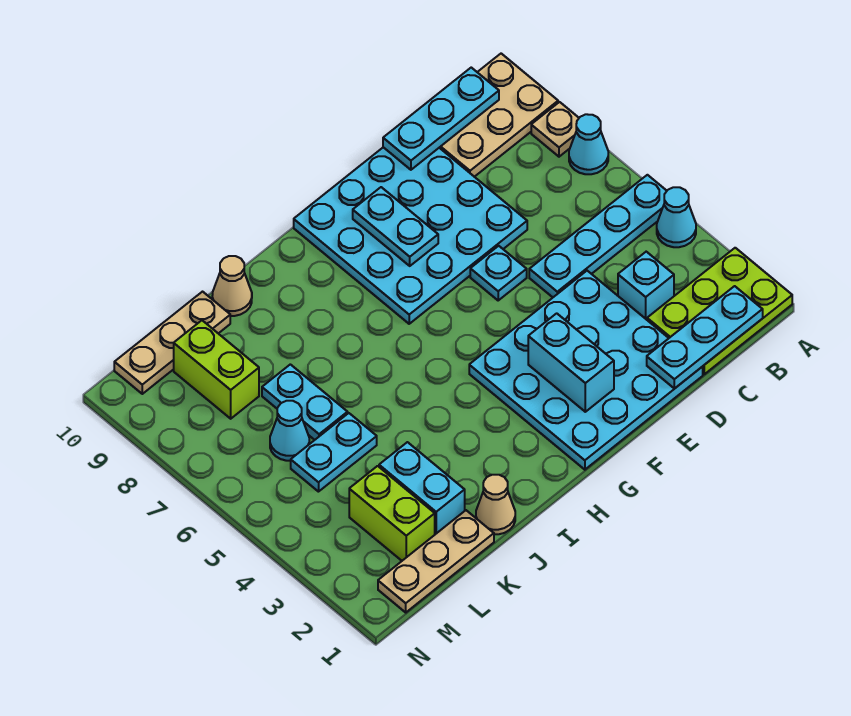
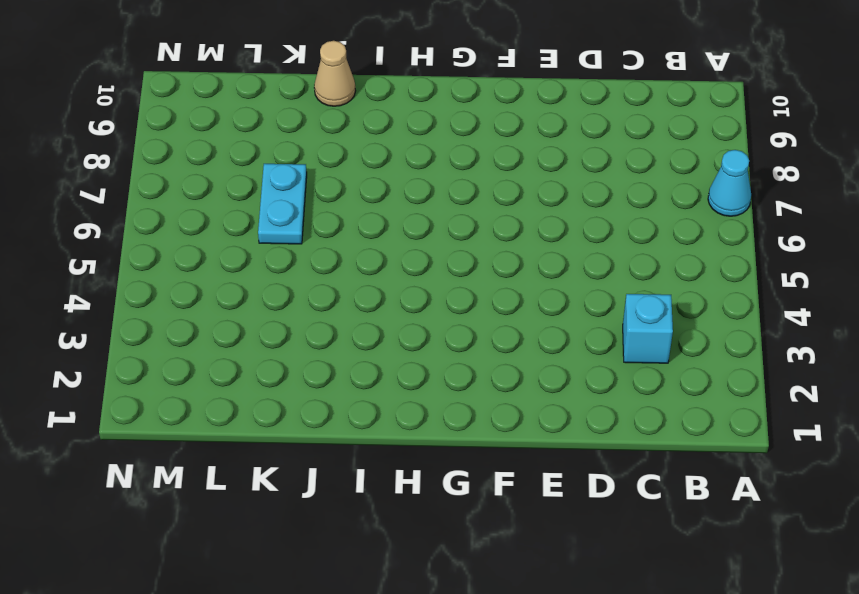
none -> lime 2x3 plate [647,248,792,374]
none -> cyan 1x1 cone [657,187,696,247]
none -> cyan 1x4 plate [529,175,667,297]

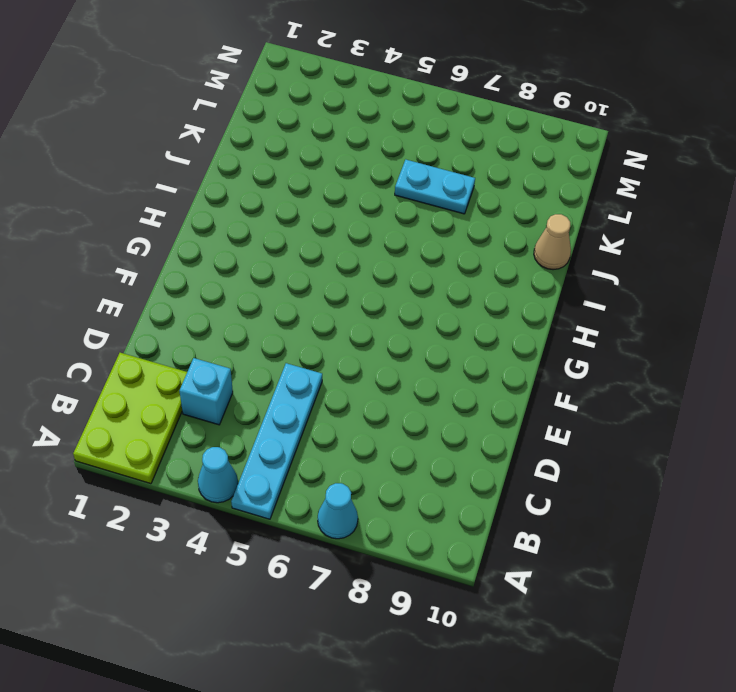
none -> tan 1x1 plate [531,102,579,157]
none -> tan 2x3 plate [439,54,558,177]
none -> cyan 4x4 plate [469,271,703,470]

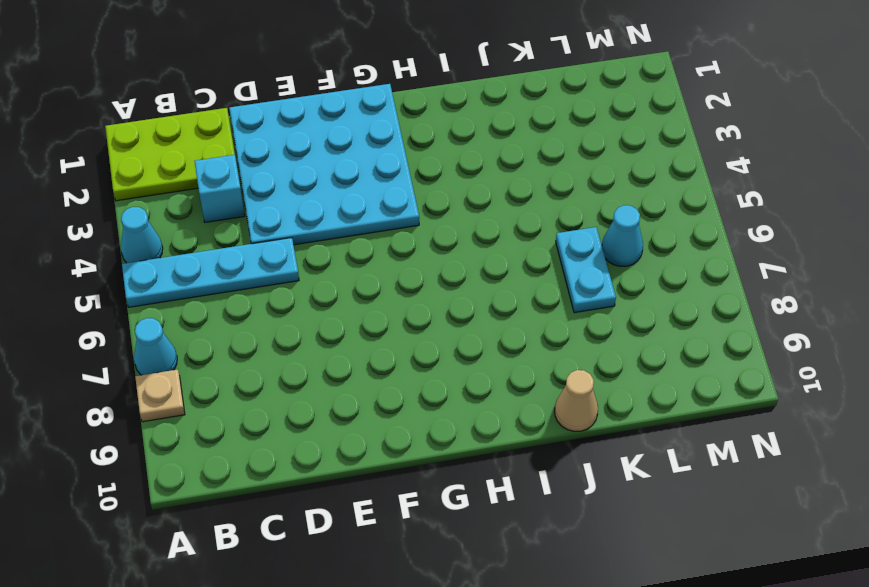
none -> tan 2x3 plate [439,54,558,177]
none -> cyan 4x4 plate [294,147,527,324]
none -> cyan 1x1 plate [470,246,527,300]

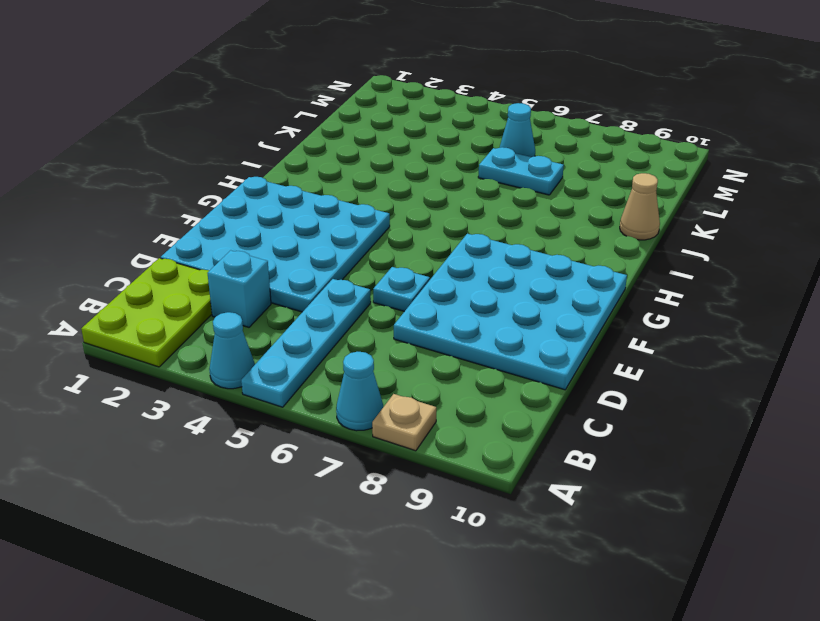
none -> tan 2x3 plate [439,54,558,177]
none -> tan 1x1 cone [476,475,515,534]
none -> tan 1x3 plate [378,510,494,612]

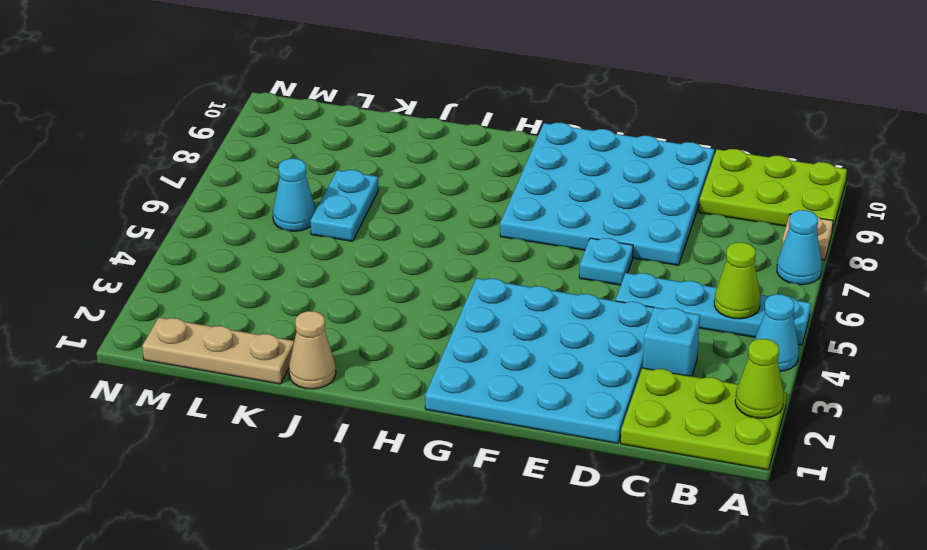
lime 1x1 cone [735,339,784,418] -> none
lime 2x3 plate [699,149,847,232] -> tan 2x3 plate [439,54,558,177]
lime 1x1 cone [714,242,760,319] -> none
none -> tan 1x1 cone [212,256,252,316]
none -> cyan 1x2 brick [379,442,465,534]
none -> cyan 1x2 plate [291,413,377,492]

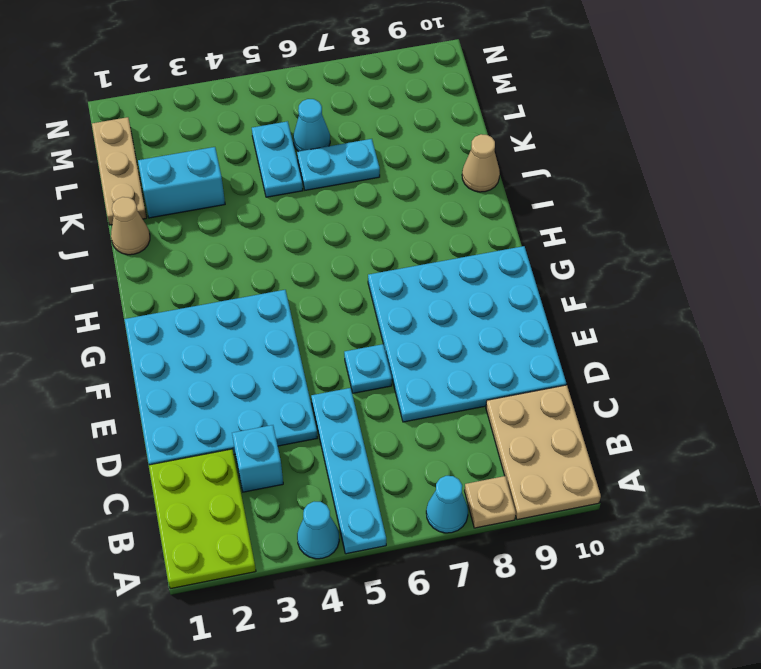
none -> tan 1x3 plate [114,292,230,394]
none -> lime 1x2 brick [349,466,435,561]
none -> lime 1x2 brick [174,320,259,419]

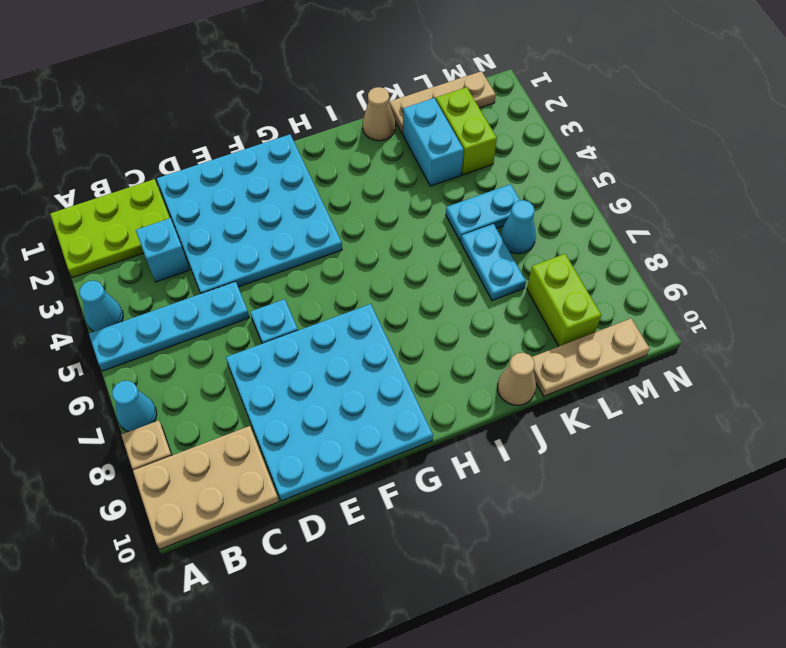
none -> cyan 1x3 plate [647,286,763,389]
none -> cyan 1x3 plate [383,68,499,170]
none -> cyan 1x2 brick [528,313,614,412]

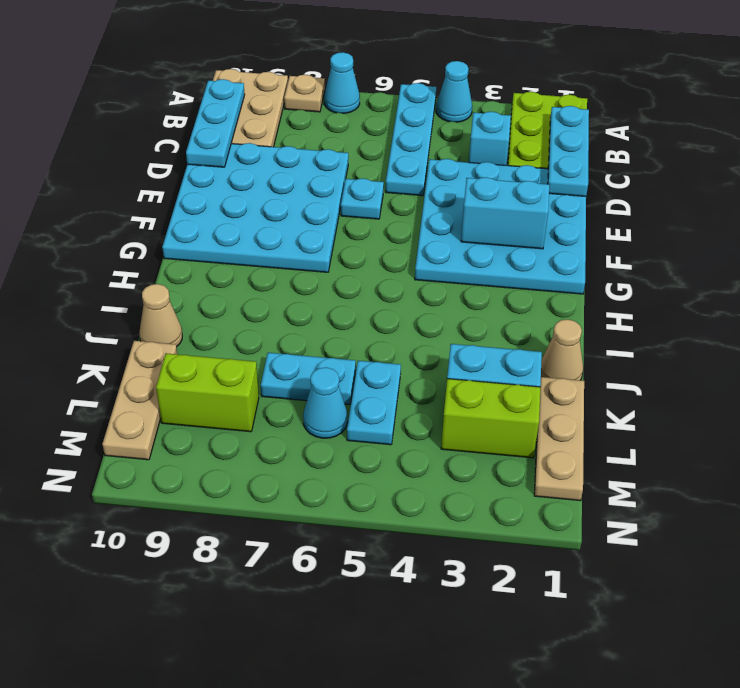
none -> cyan 1x2 plate [353,187,438,266]

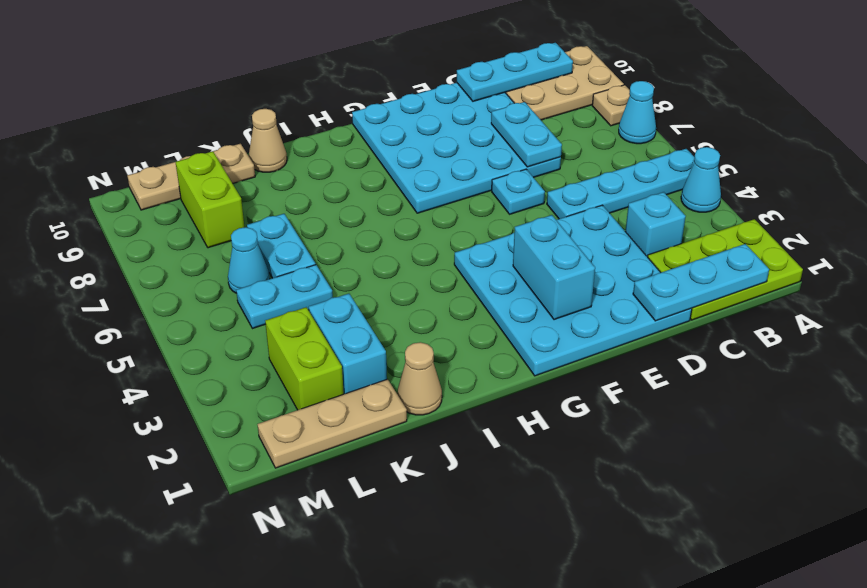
cyan 1x2 plate [491,102,562,167] -> cyan 1x2 plate moved to [353,187,438,266]

